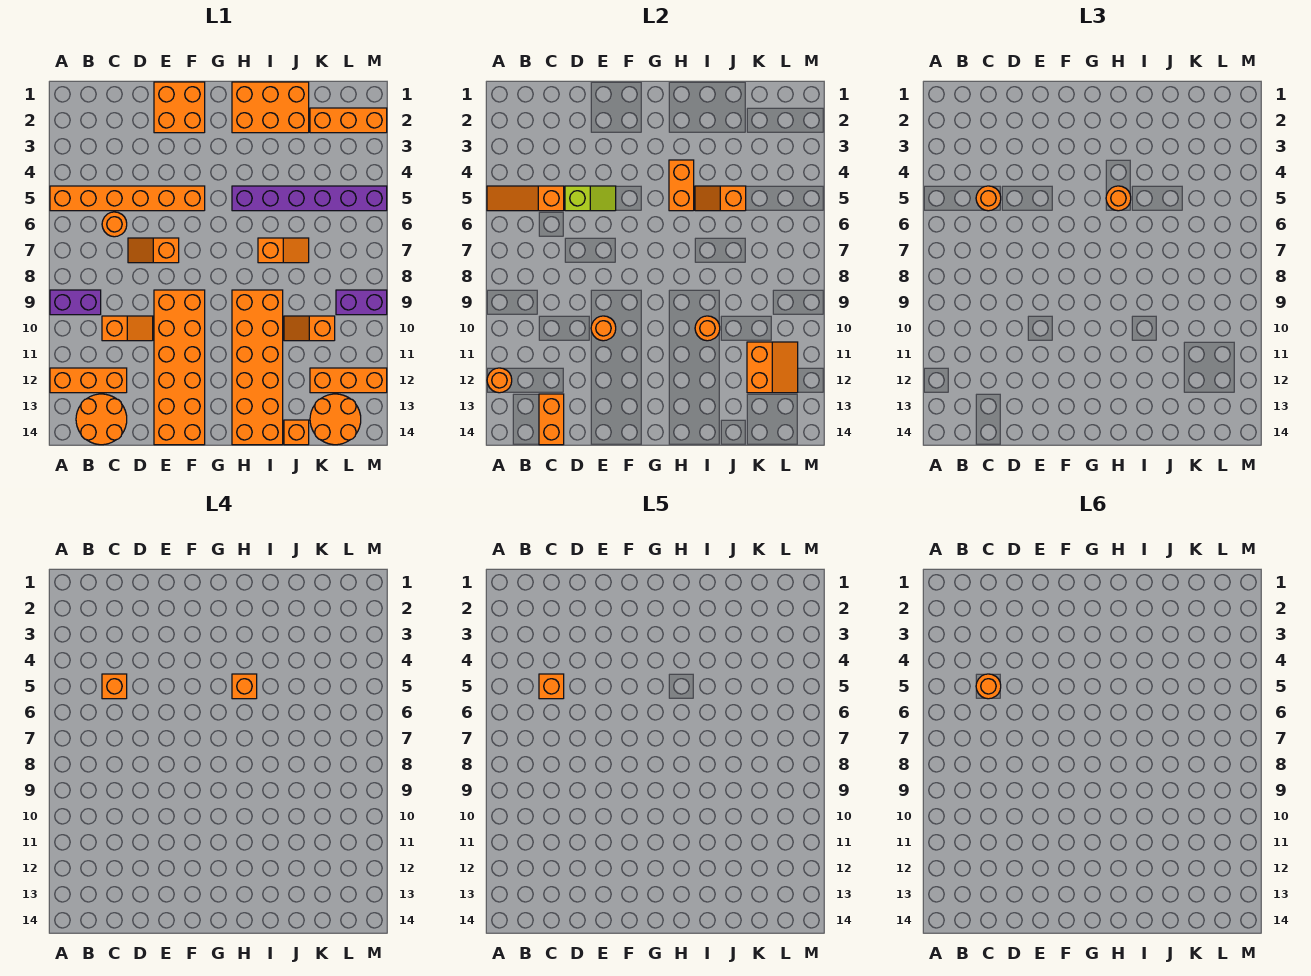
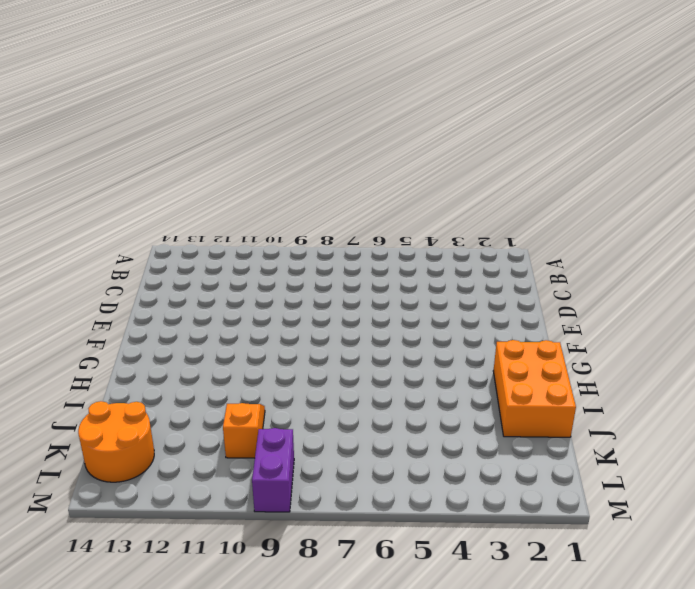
none -> orange 1x6 brick [50,186,205,211]
none -> purple 1x2 brick [50,290,101,315]
none -> orange 1x3 brick [50,368,127,393]
none -> orange 2x2 round brick [76,394,127,445]

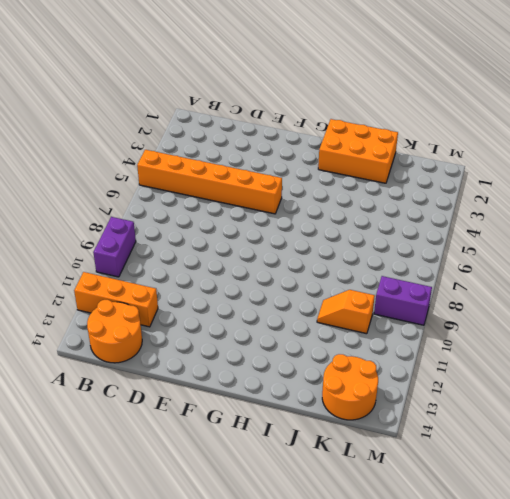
purple 1x2 brick [93,217,136,277] -> purple 1x2 brick turned to [50,290,101,315]
none -> orange 1x1 round brick [102,212,127,237]
none -> orange 1x2 slope [102,316,153,341]
none -> orange 1x2 slope [128,238,179,263]
none -> orange 2x2 brick [154,82,205,133]

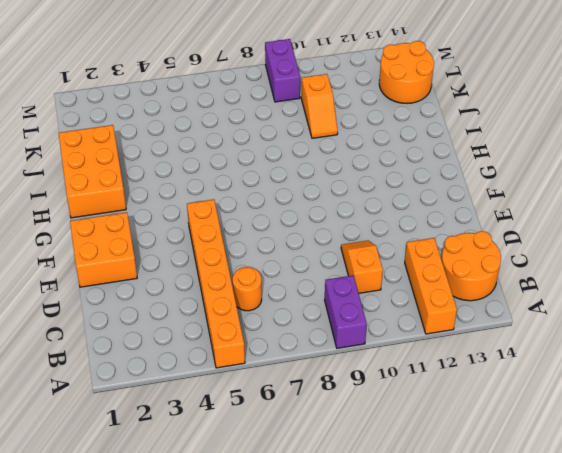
none -> orange 1x2 slope [128,238,179,263]
none -> orange 2x6 brick [154,290,205,445]
none -> purple 1x6 brick [232,186,387,211]
none -> orange 2x6 brick [232,290,283,445]

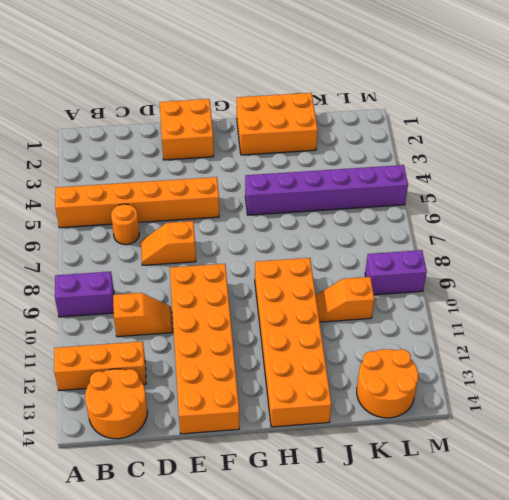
none -> orange 1x2 slope [258,238,309,263]
none -> orange 1x1 brick [284,420,309,445]
none -> orange 1x3 brick [310,108,387,133]
none -> orange 1x3 brick [310,368,387,393]

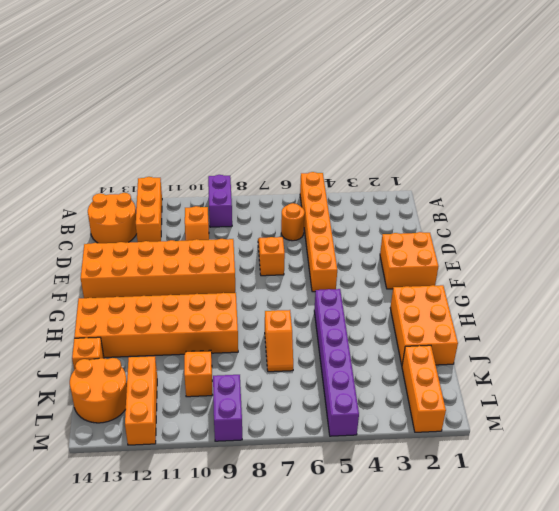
none -> orange 1x3 slope [487,186,564,211]
none -> orange 1x1 round brick [487,368,512,393]
none -> orange 1x2 brick [539,394,564,445]
none -> lime 1x2 slope [565,186,616,211]

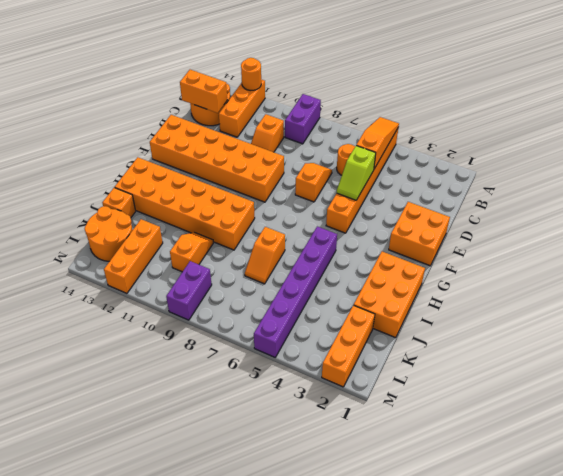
none -> orange 1x1 round brick [591,316,616,341]
none -> orange 1x2 brick [669,160,694,211]
none -> orange 1x2 slope [695,186,746,211]
none -> orange 1x1 round brick [695,316,720,341]

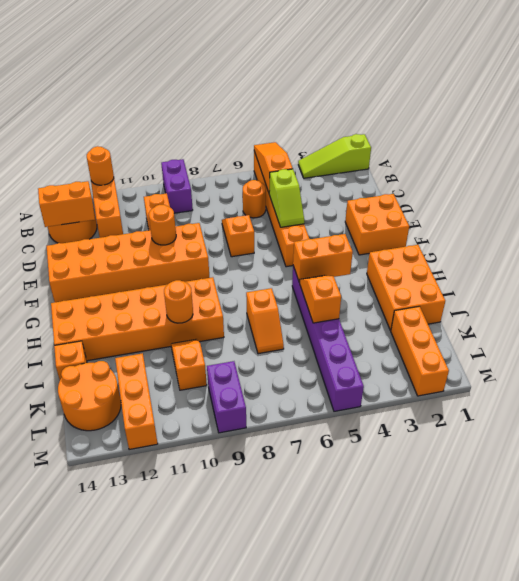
lime 1x3 slope [298,134,371,178] -> none
none -> orange 2x2 slope [747,342,798,393]
none -> orange 1x1 round brick [976,186,1001,211]
none -> orange 1x1 round brick [1106,186,1131,211]
none -> orange 1x1 brick [102,674,127,699]

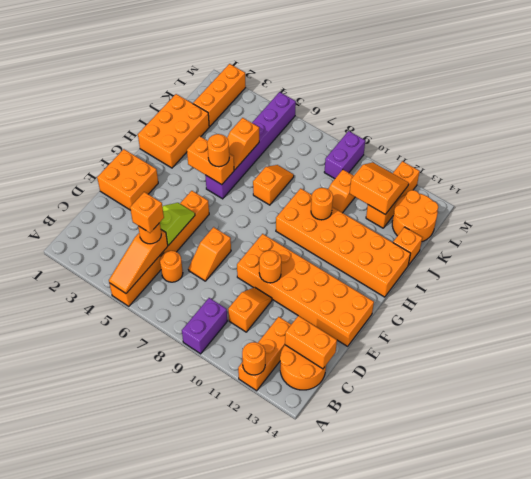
none -> orange 1x1 brick [232,674,257,699]
none -> orange 1x1 brick [539,674,564,699]
none -> orange 1x1 round brick [976,674,1001,699]

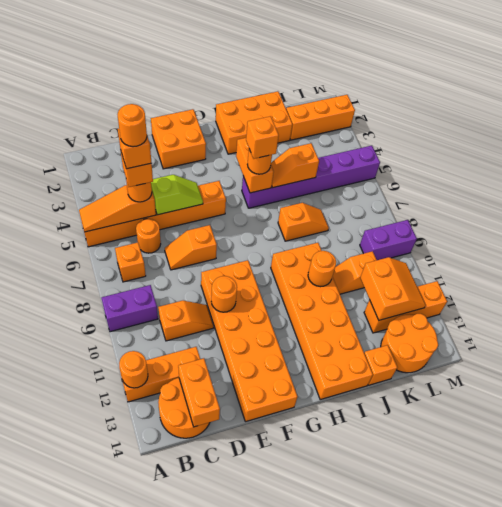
orange 1x1 brick [115,243,146,282] -> none

